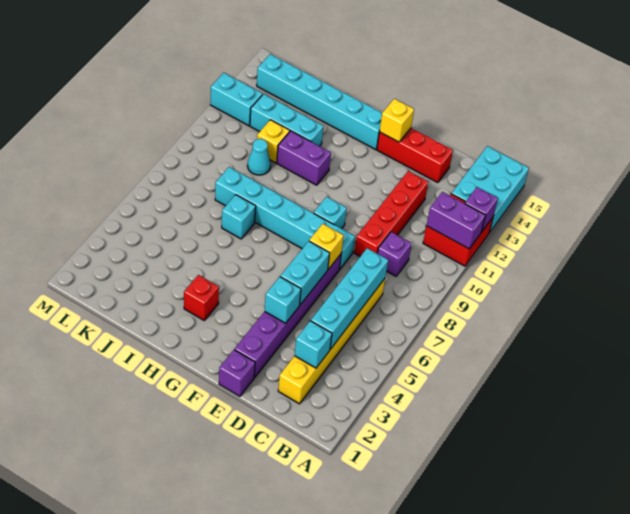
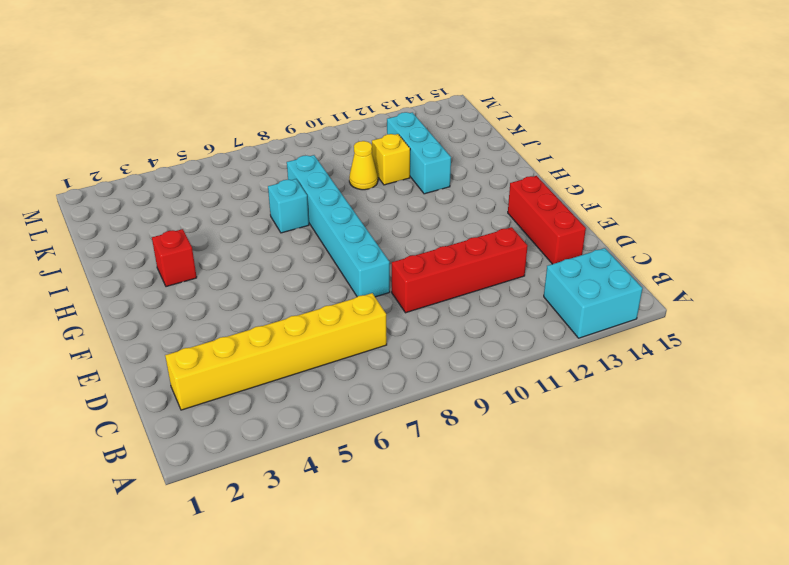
cyan 2x2 brick [544,248,643,338] -> cyan 2x3 brick [451,146,529,233]
yellow 1x1 cone [349,141,378,190] -> cyan 1x1 cone [248,139,271,175]
none -> red 2x2 brick [423,194,493,266]
none -> purple 1x1 brick [378,232,412,276]
none -> purple 1x1 brick [219,350,255,396]

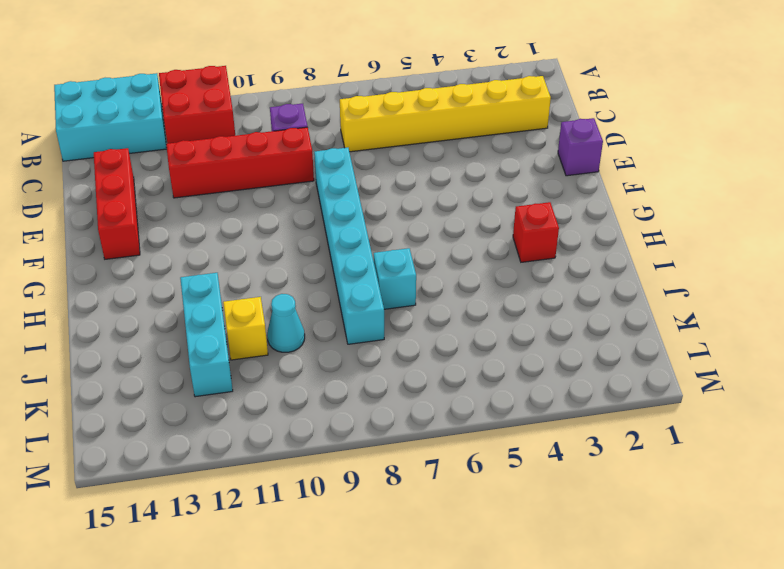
none -> purple 1x6 brick [235,254,341,377]
none -> cyan 1x1 brick [314,197,347,229]
none -> cyan 1x6 brick [257,54,382,149]

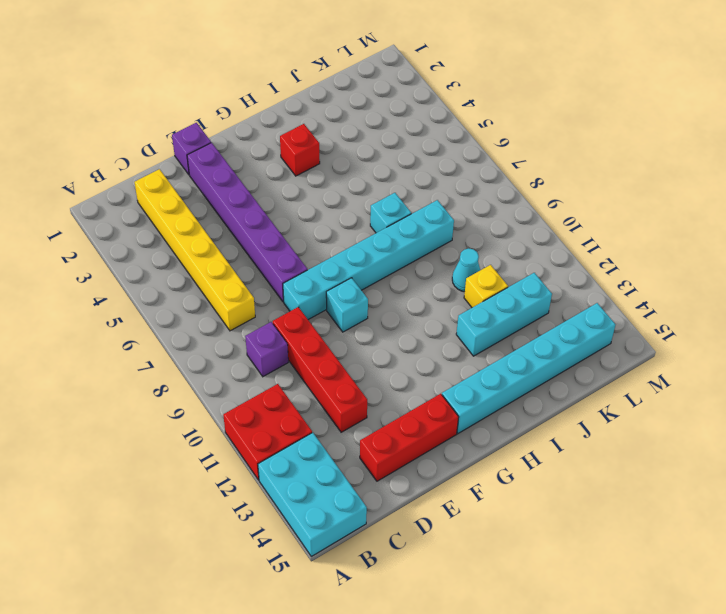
none -> purple 1x2 brick [277,131,331,185]
none -> cyan 1x2 brick [210,73,263,126]
none -> purple 1x2 brick [426,192,485,249]

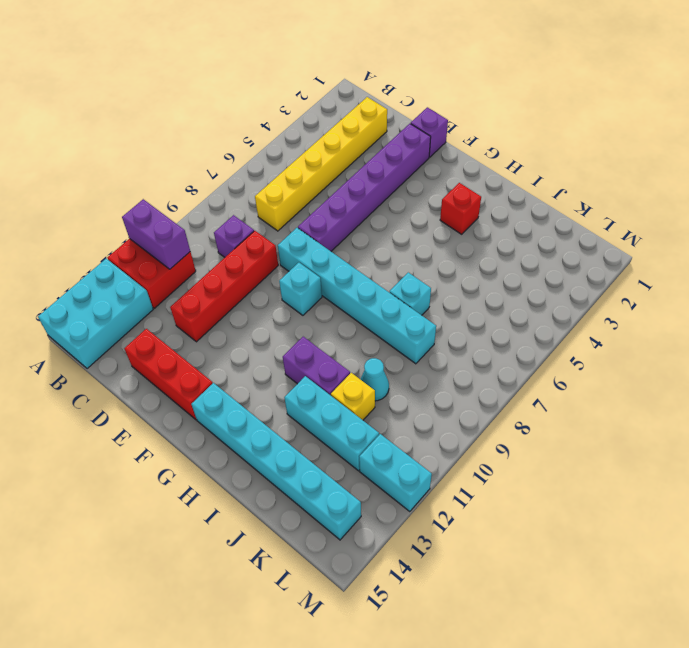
none -> purple 1x1 brick [465,187,498,231]
none -> cyan 1x1 brick [295,321,332,368]
none -> cyan 1x4 brick [311,248,388,349]

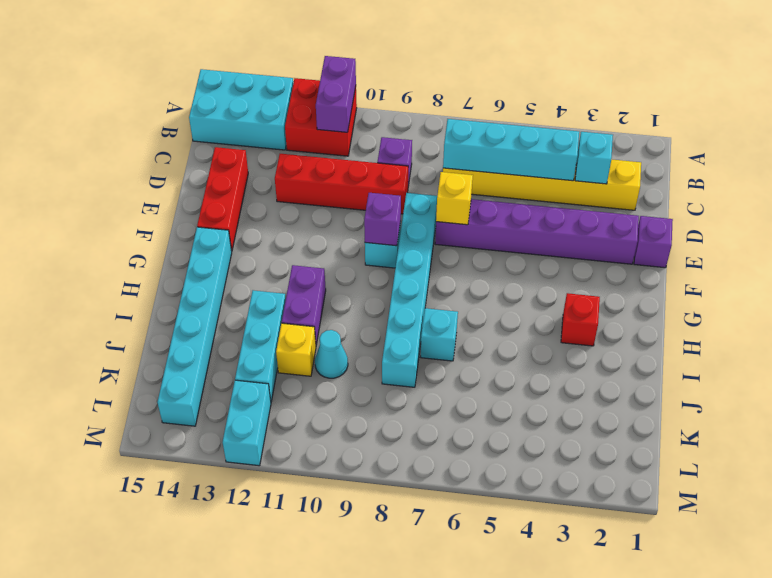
purple 1x1 brick [364,193,401,246] -> purple 1x1 brick moved to [465,187,498,231]
none -> cyan 1x1 brick [265,277,301,323]
none -> cyan 1x2 brick [280,241,330,305]
none -> yellow 1x1 brick [379,99,414,142]

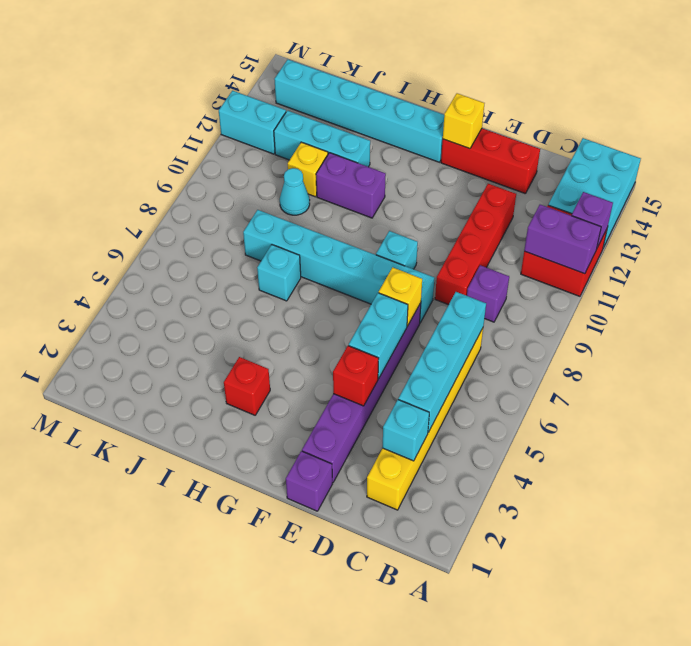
red 1x1 brick [333,346,379,406] -> cyan 1x1 brick [265,277,301,323]

